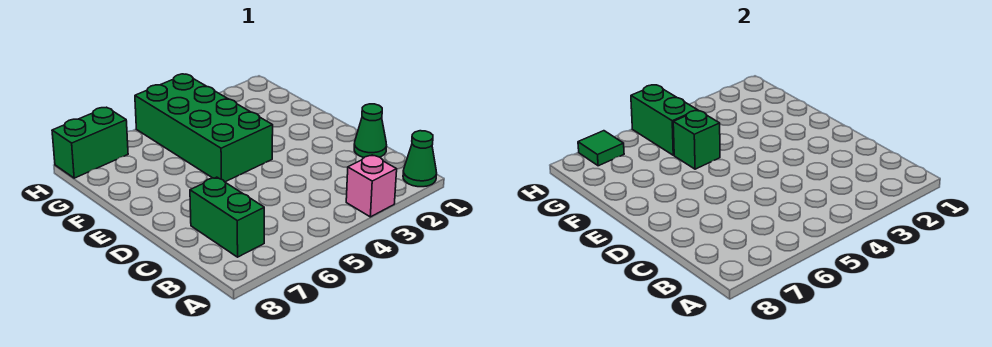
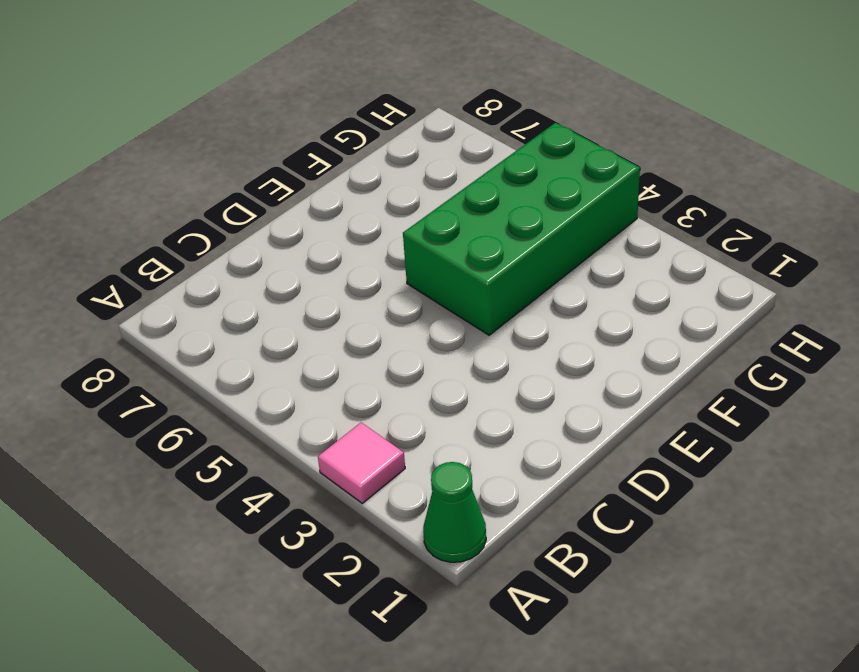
pink 1x1 tile [318,423,405,503] -> pink 1x1 brick [346,155,397,217]
none -> green 1x2 brick [190,177,264,257]
none -> green 1x1 cone [354,104,387,157]

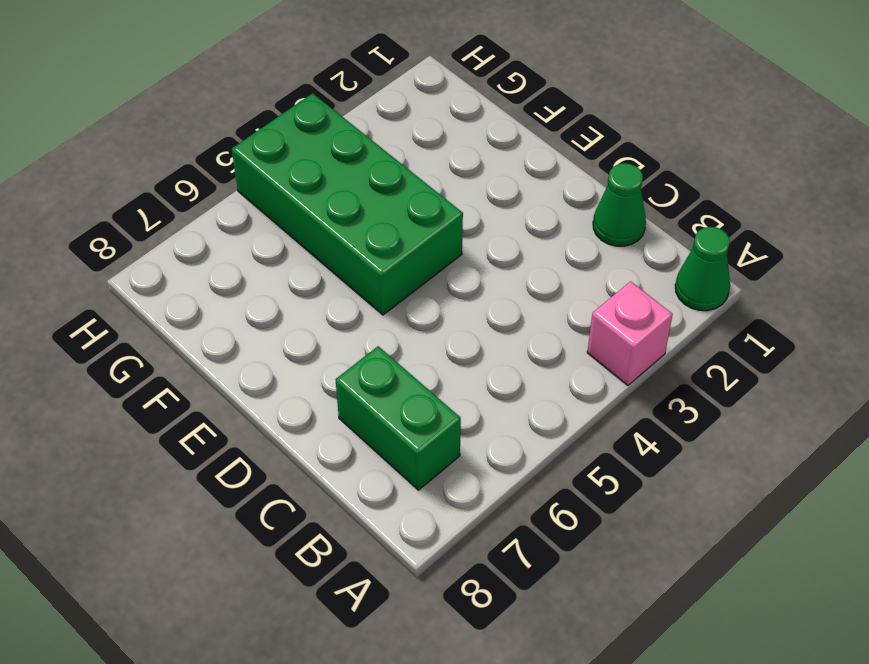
none -> green 1x2 brick [52,107,128,178]
none -> green 1x1 brick [673,111,720,169]

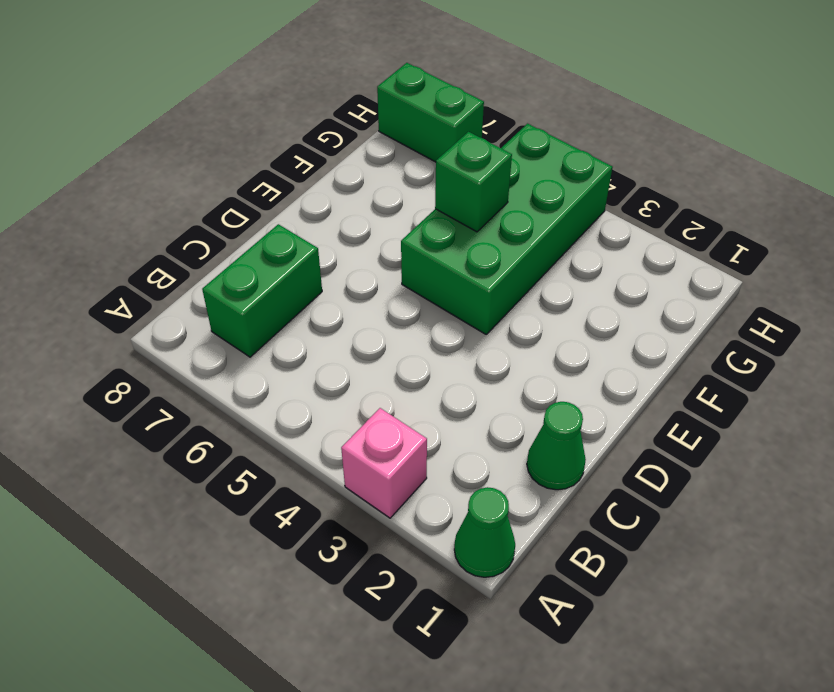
none -> green 1x2 brick [631,85,698,155]
none -> green 1x1 tile [578,131,624,166]

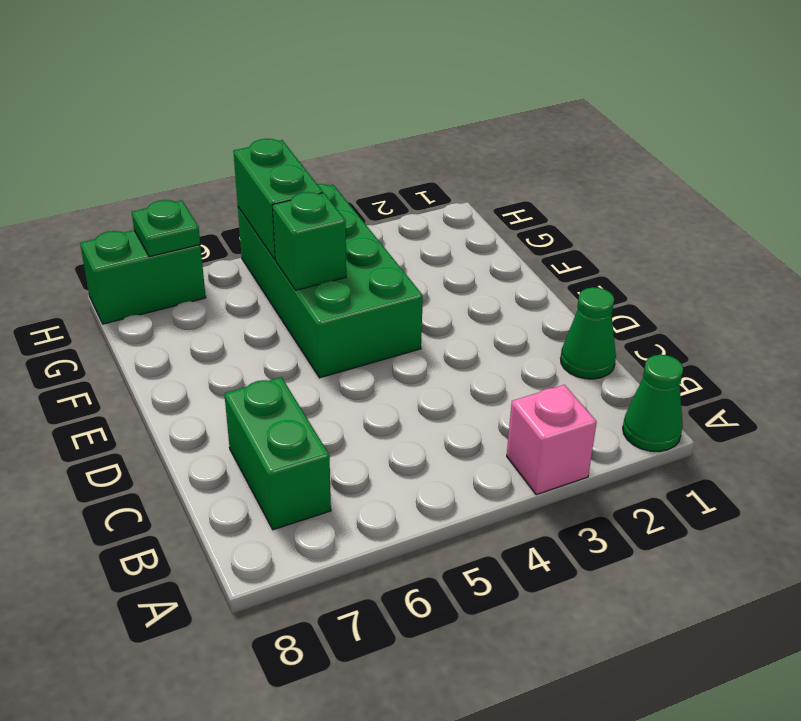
green 1x1 plate [132,200,200,257] -> green 1x1 tile [578,131,624,166]

